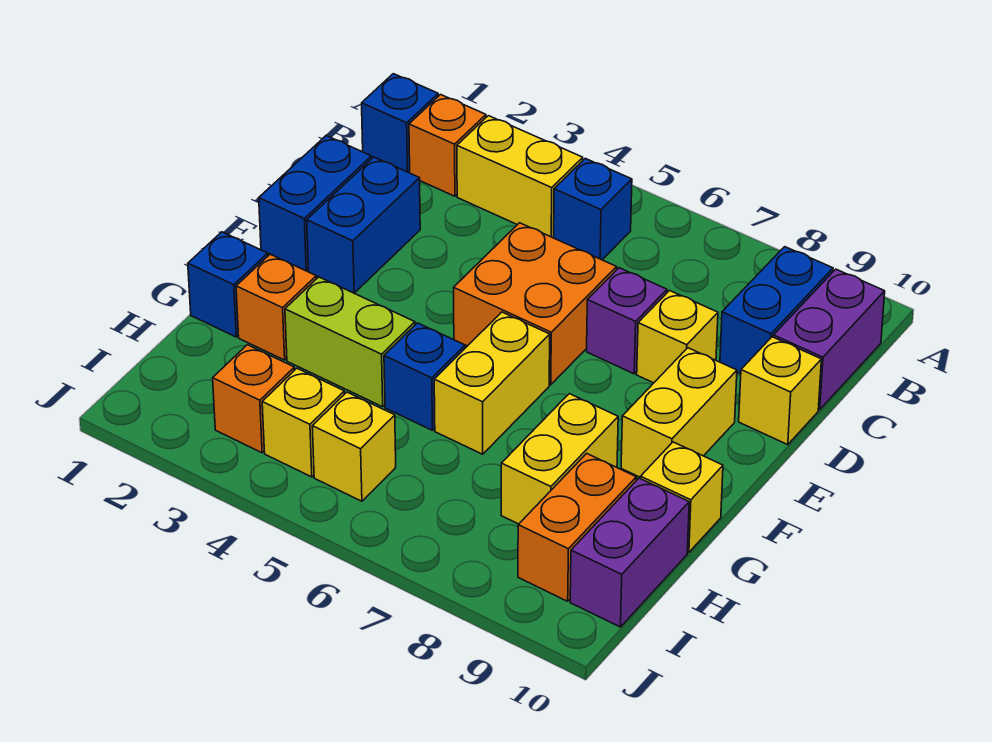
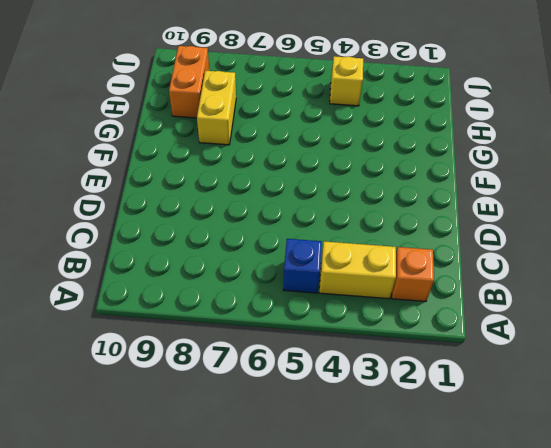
none -> blue 1x1 brick [362,74,438,173]
none -> blue 1x2 brick [720,247,833,374]
none -> purple 1x2 brick [773,269,885,410]

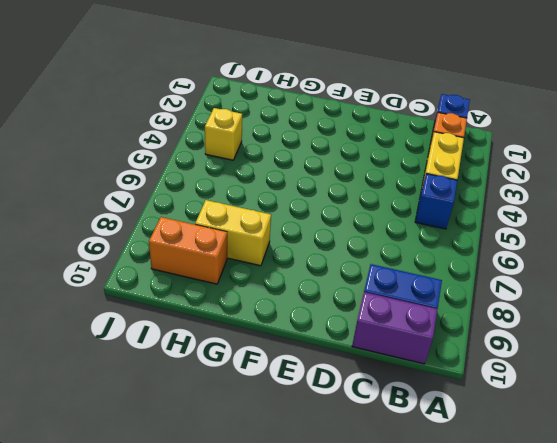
none -> blue 1x2 brick [259,136,372,271]
none -> blue 1x2 brick [307,157,420,293]
none -> orange 2x2 brick [454,223,617,385]

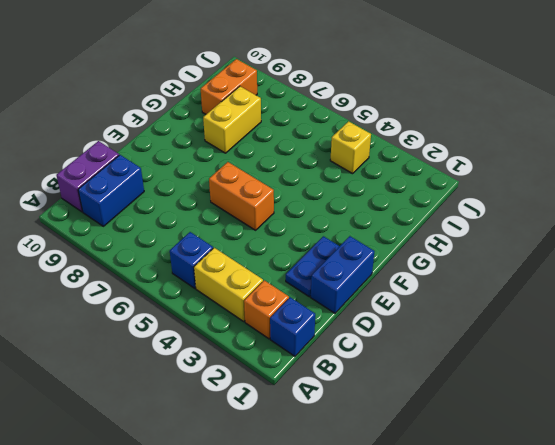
blue 1x2 plate [286,236,339,297] -> blue 1x2 brick [307,157,420,293]
orange 1x2 brick [209,162,274,230] -> orange 2x2 brick [454,223,617,385]
none -> purple 1x1 brick [587,268,667,374]
none -> yellow 1x1 brick [637,291,718,383]
none -> yellow 1x1 brick [739,337,821,445]

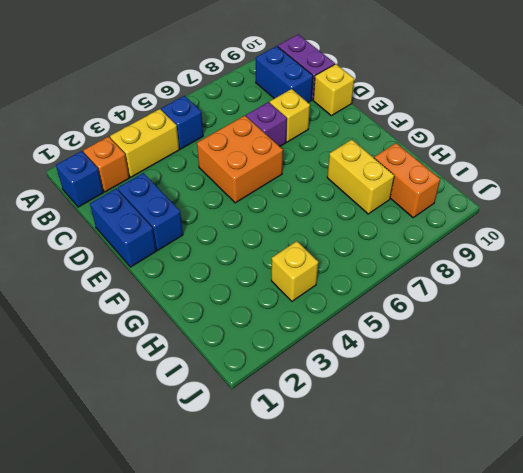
none -> yellow 1x2 brick [621,348,737,478]
none -> yellow 1x2 brick [434,312,550,454]
none -> blue 1x1 brick [188,232,268,337]

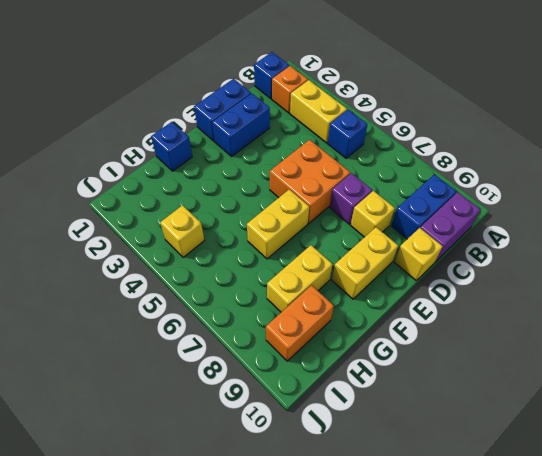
none -> orange 1x1 brick [236,254,316,360]
none -> lime 1x2 brick [285,277,415,407]
none -> blue 1x1 brick [384,323,465,430]

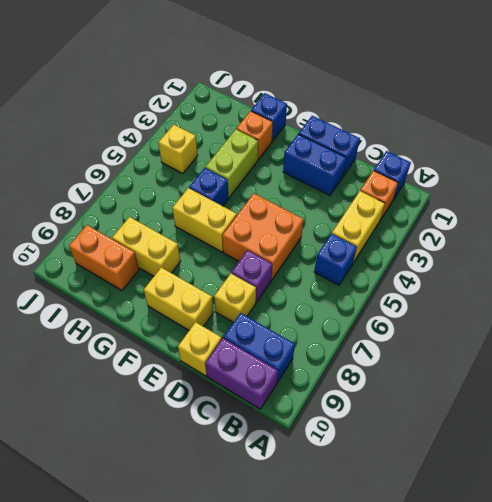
none -> yellow 1x1 brick [641,442,723,552]
none -> purple 1x2 brick [570,478,689,627]
none -> orange 1x1 brick [213,345,295,453]

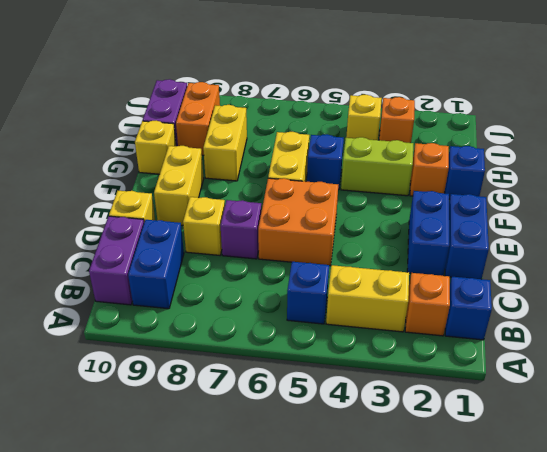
none -> yellow 1x1 brick [312,392,396,501]

